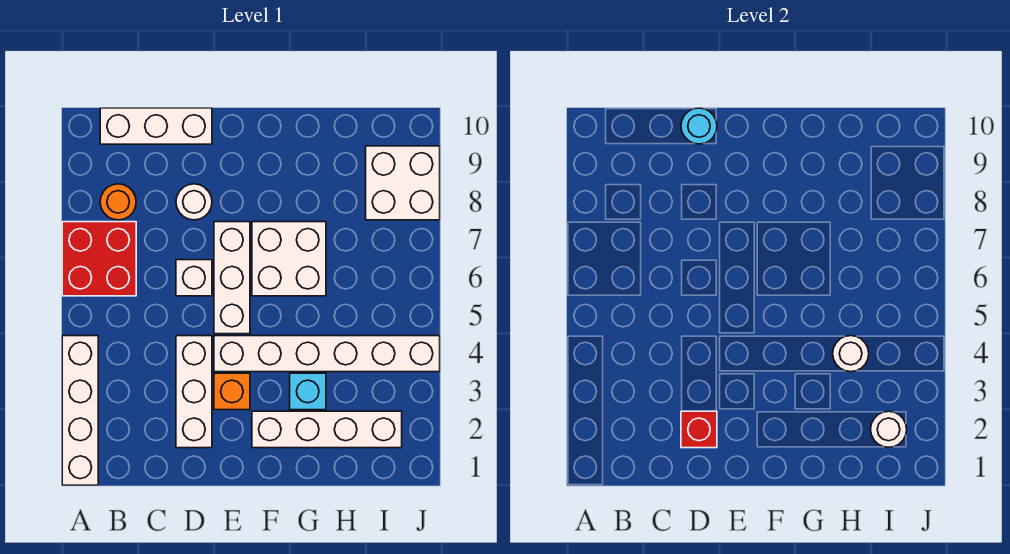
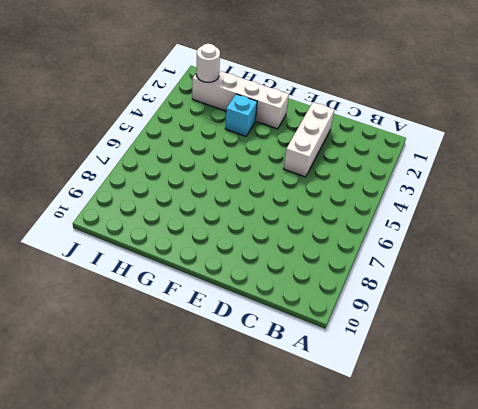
none -> white 1x4 brick [62,336,98,485]
none -> red 2x2 brick [62,222,136,296]
none -> orange 1x1 round brick [100,184,136,220]

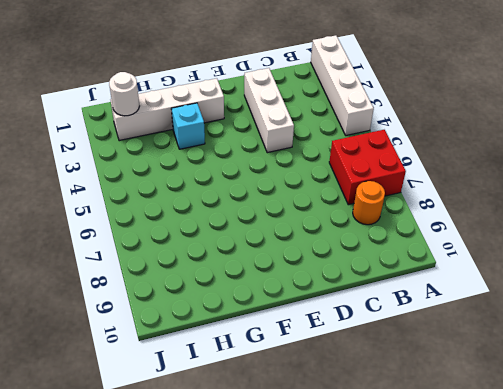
none -> white 1x3 brick [100,108,212,144]
none -> white 1x1 brick [176,260,212,296]
none -> white 1x1 round brick [176,184,212,220]

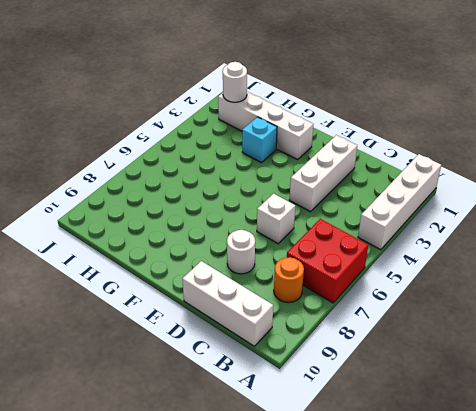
none -> orange 1x1 brick [214,373,250,410]
none -> white 1x6 brick [214,336,440,372]
none -> white 1x3 brick [214,222,250,334]

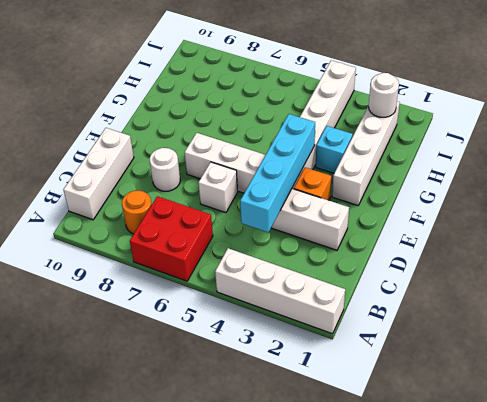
cyan 1x4 brick [240,114,315,232] -> none
none -> white 2x2 brick [252,222,326,296]
none -> white 2x2 brick [366,146,440,220]
none -> red 1x1 brick [681,411,717,448]

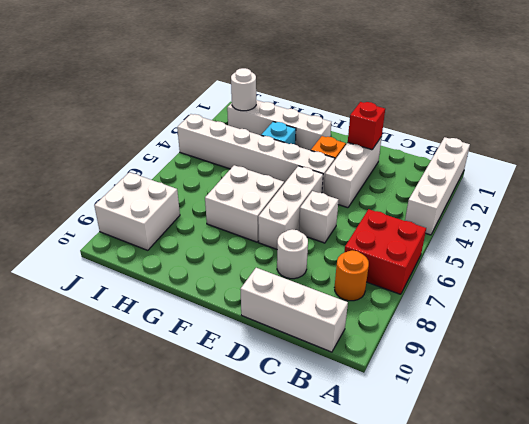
none -> cyan 1x1 round brick [681,108,717,144]
none -> white 1x1 round brick [833,336,869,372]

